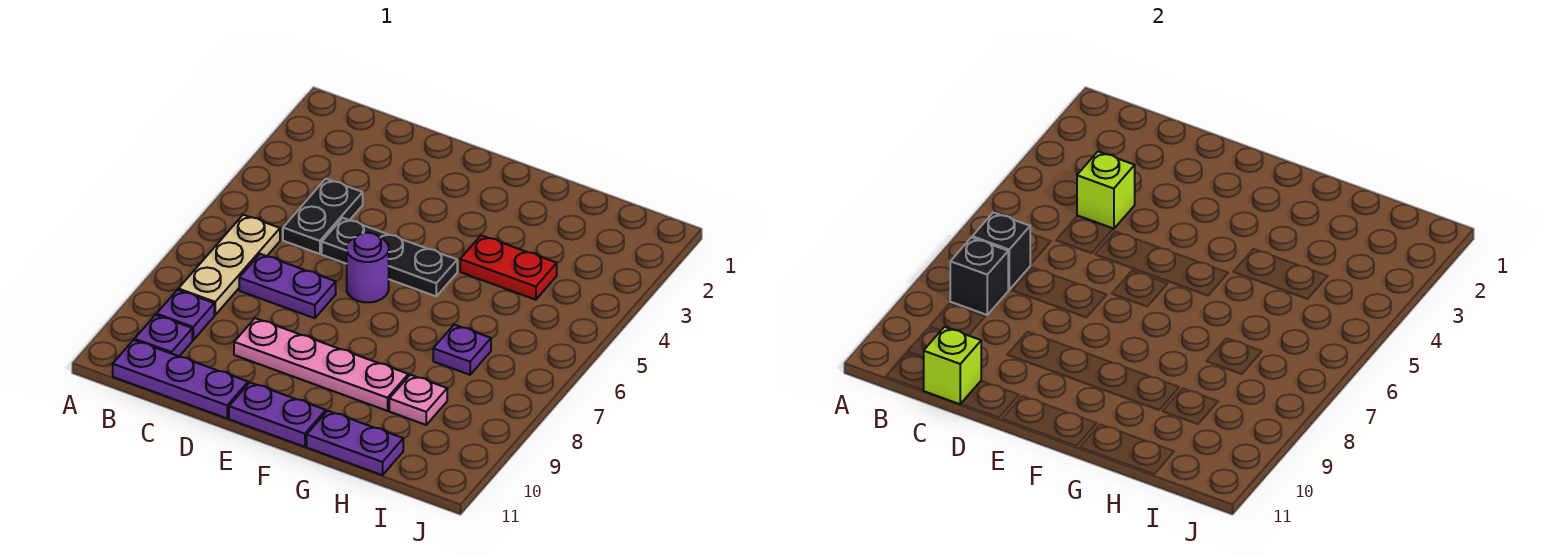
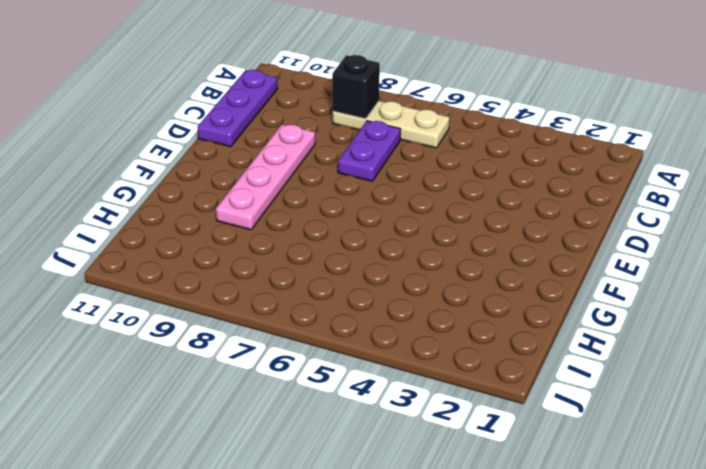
none -> purple 1x1 plate [157,290,214,340]
none -> purple 1x1 plate [135,315,192,356]
none -> black 1x2 plate [283,179,363,254]

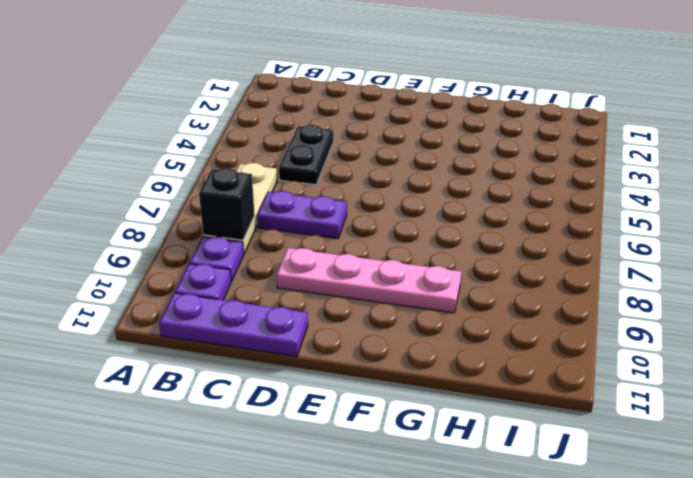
none -> black 1x3 plate [322,218,457,296]
none -> purple 1x1 round brick [347,233,389,302]
none -> purple 1x2 plate [229,382,326,447]

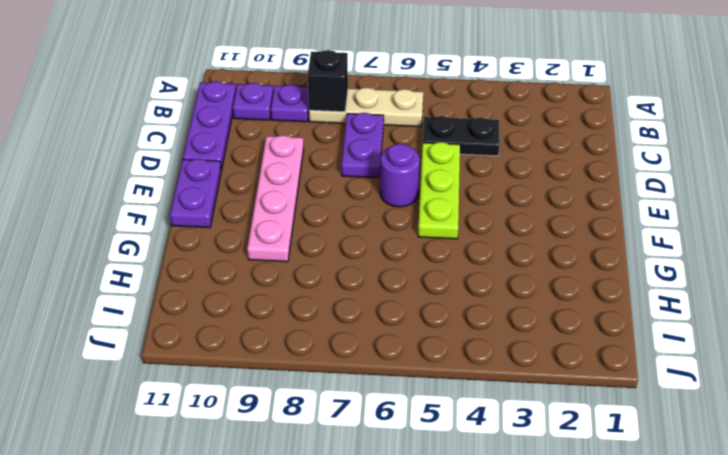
lime 1x3 plate [418,142,460,239] -> black 1x3 plate [322,218,457,296]
none -> red 1x2 plate [460,235,557,300]
none -> purple 1x2 plate [307,411,403,475]
none -> purple 1x1 plate [433,325,491,375]

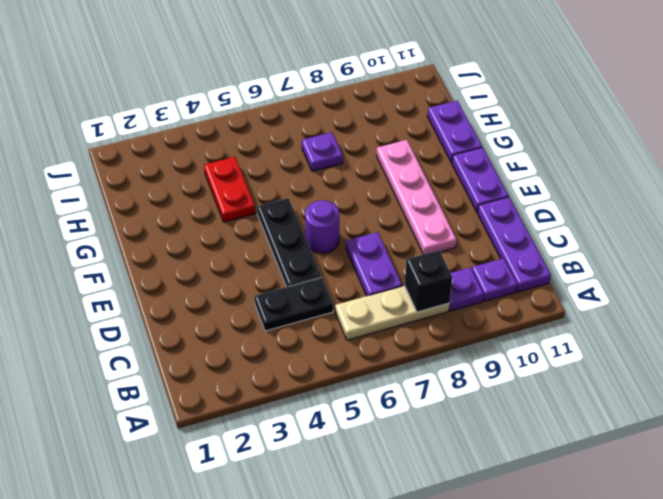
none -> pink 1x1 plate [389,375,447,425]
none -> black 1x1 brick [972,212,1030,290]
none -> lime 1x1 brick [1077,152,1135,229]

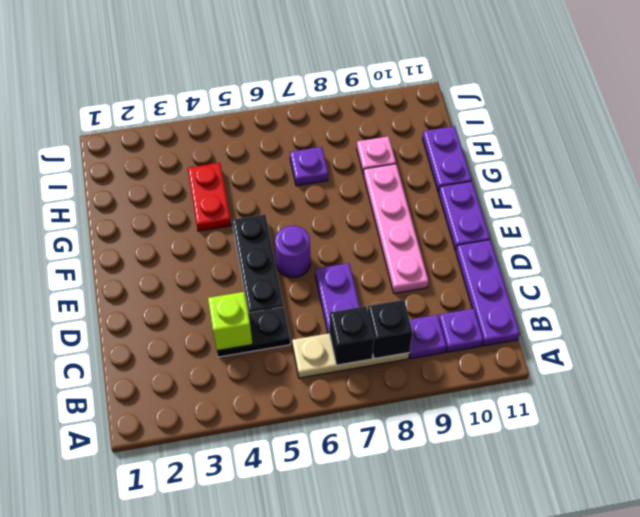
none -> lime 1x1 brick [923,327,981,404]

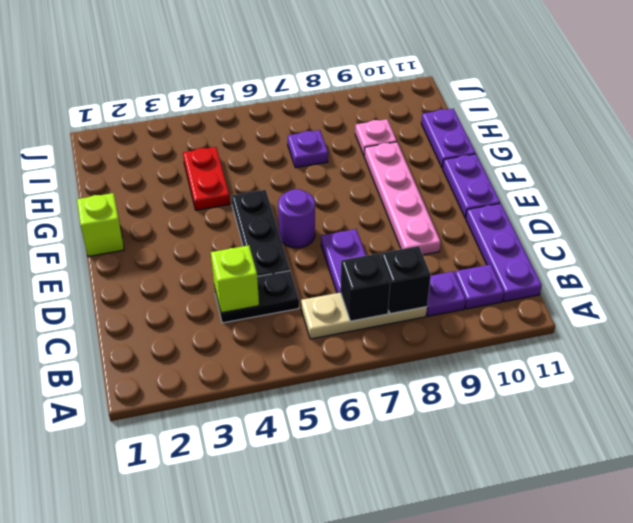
lime 1x1 brick [77,193,124,256] -> lime 1x1 brick moved to [923,327,981,404]

